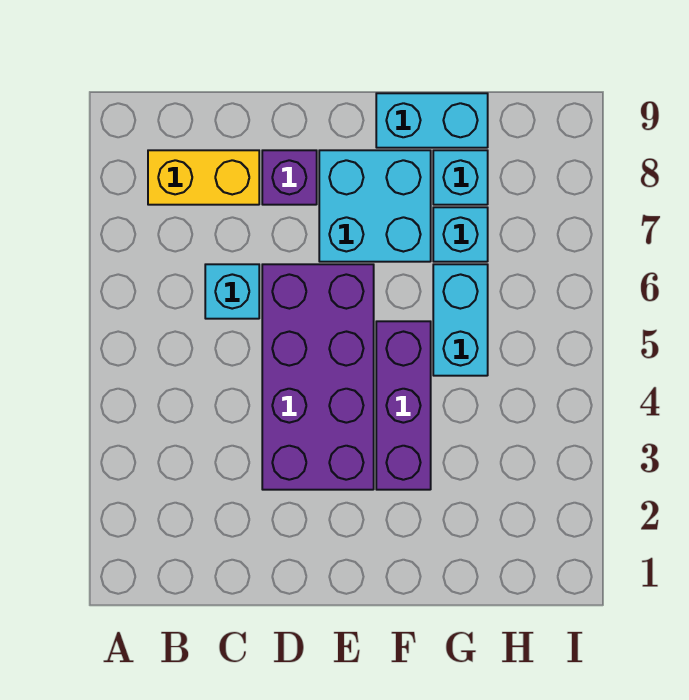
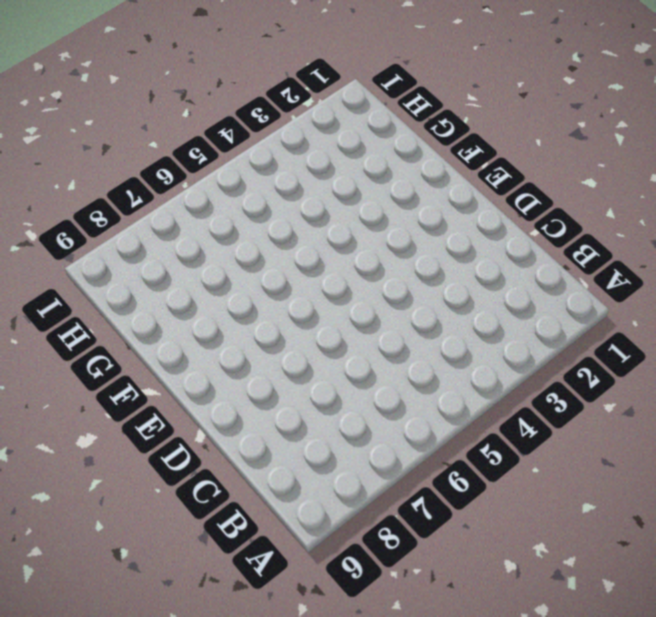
none -> yellow 1x2 brick [148,150,259,205]
none -> cyan 1x1 brick [205,264,259,319]

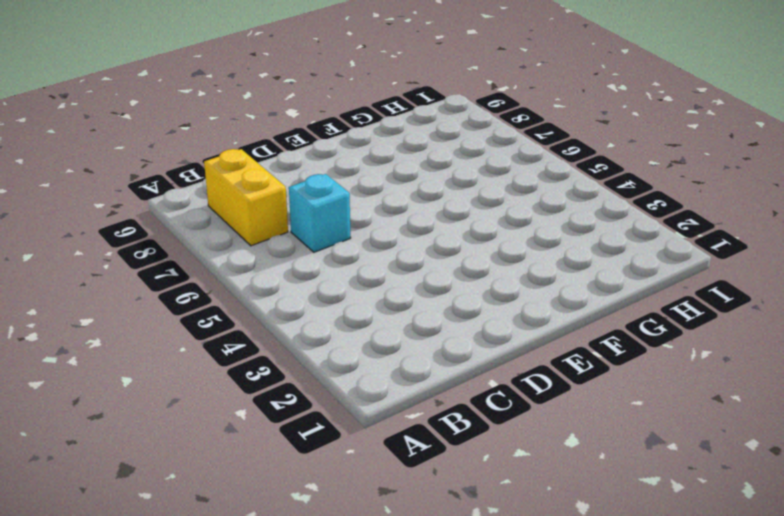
yellow 1x2 brick [204,149,288,246] -> yellow 1x2 brick turned to [148,150,259,205]
none -> purple 2x4 brick [262,264,374,490]
none -> purple 1x1 brick [262,150,317,205]

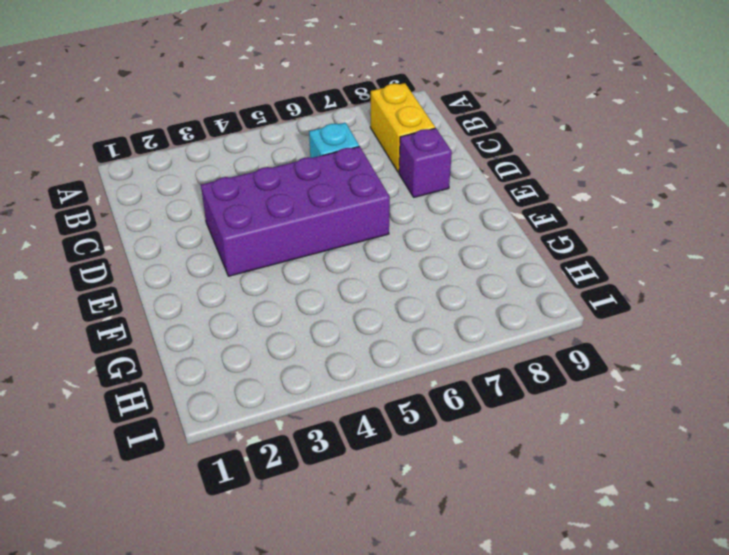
none -> cyan 2x2 brick [319,150,431,262]
none -> purple 1x3 brick [376,321,431,490]

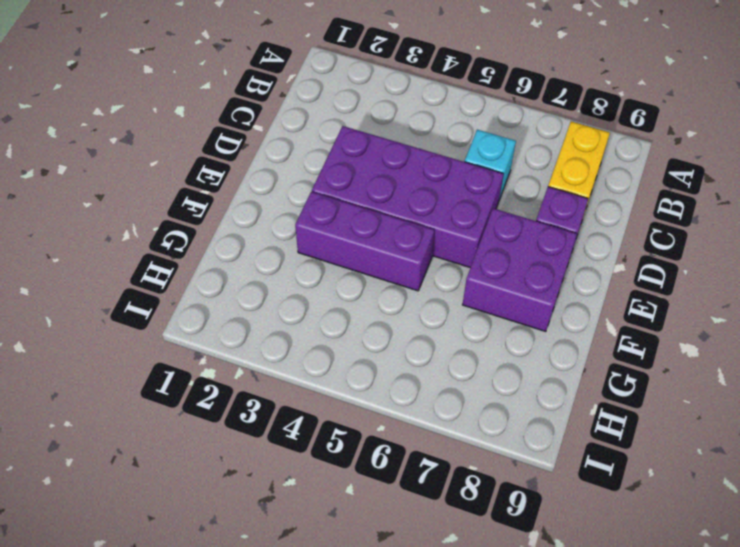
purple 2x2 brick [463,208,577,332] -> cyan 2x2 brick [319,150,431,262]
none -> cyan 1x2 brick [376,93,488,148]
none -> cyan 1x2 brick [433,264,488,376]

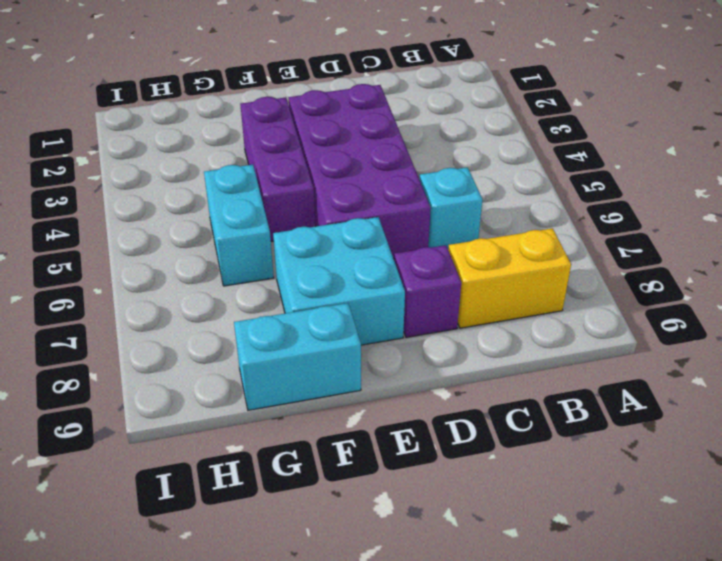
none -> cyan 1x1 brick [433,207,488,262]
none -> cyan 1x1 brick [433,150,488,205]

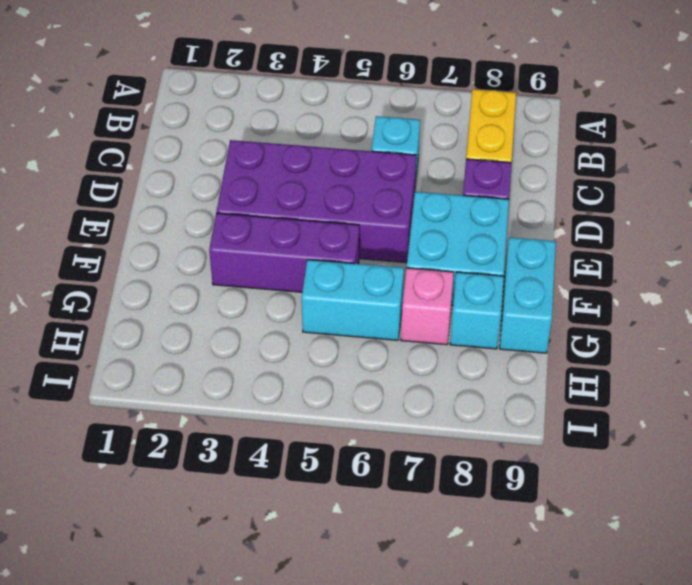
pink 1x1 brick [401,268,454,345] -> cyan 1x1 brick [433,207,488,262]

